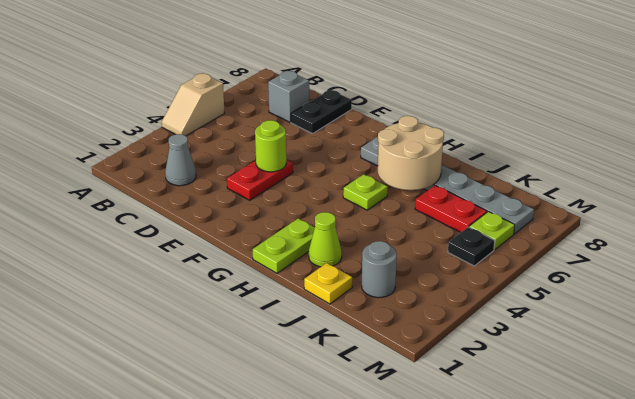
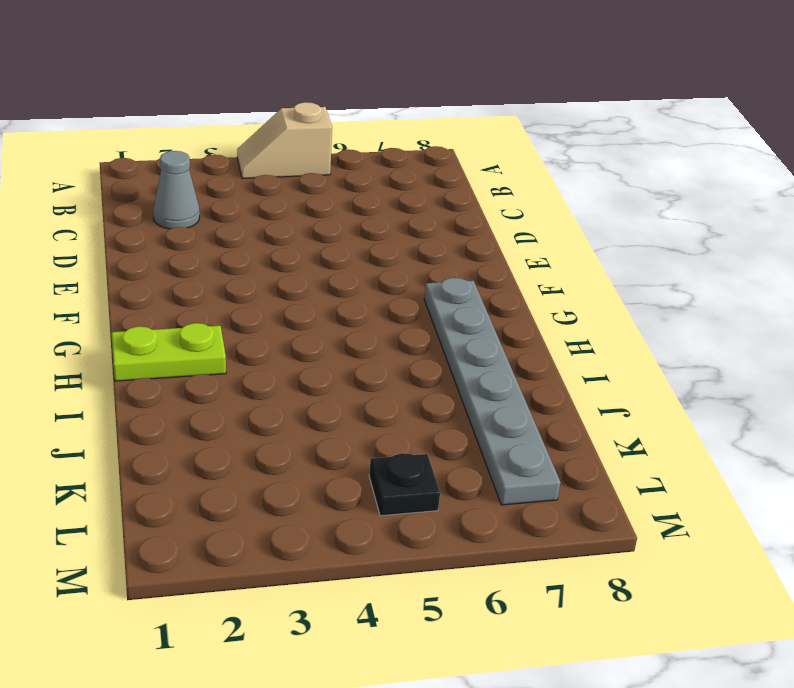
none -> grey 1x1 brick [268,71,309,122]
none -> black 1x2 plate [291,90,352,134]
none -> red 1x2 plate [227,159,293,200]

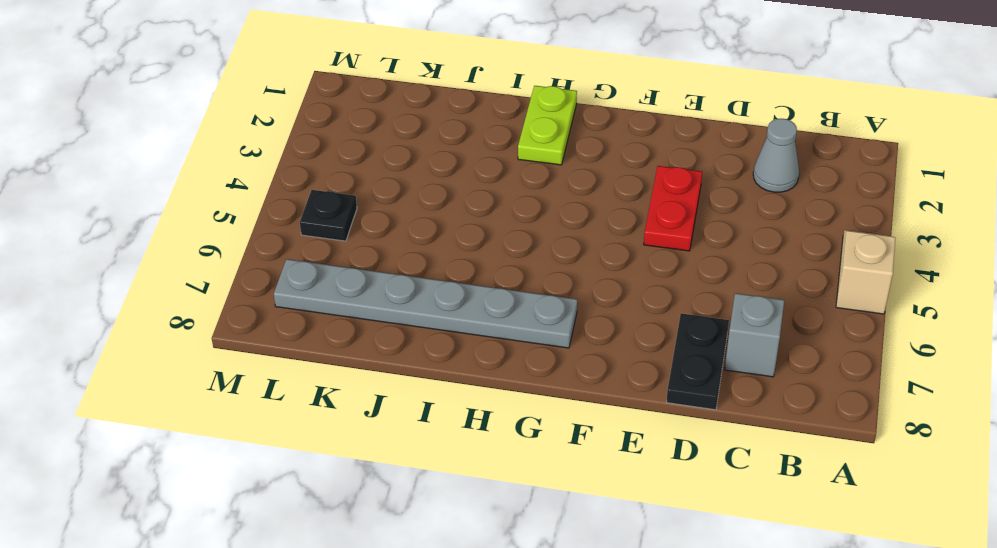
none -> lime 1x1 plate [343,174,388,210]
none -> lime 1x1 cone [309,212,342,267]
none -> yellow 1x1 plate [304,263,352,304]

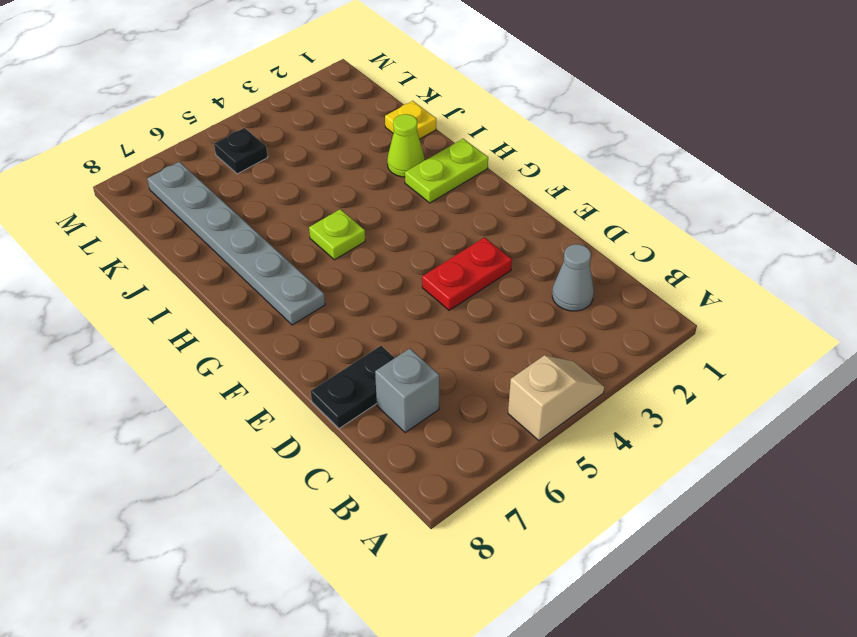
none -> red 1x2 plate [415,185,487,232]
none -> grey 1x1 round brick [362,241,397,298]
none -> lime 1x1 plate [469,212,515,250]

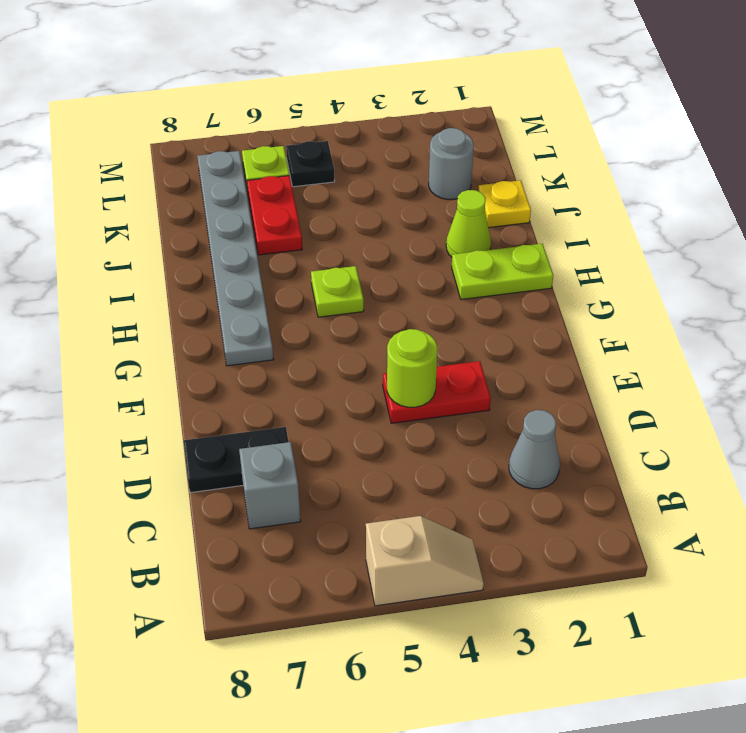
none -> tan 2x2 round brick [378,116,444,190]

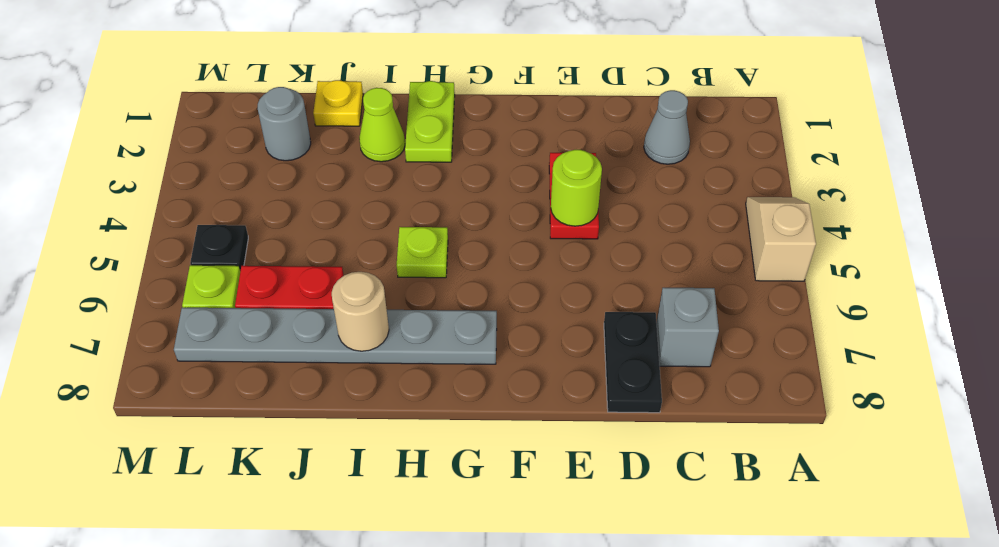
tan 1x1 round brick [332,272,389,351] -> tan 2x2 round brick [378,116,444,190]

